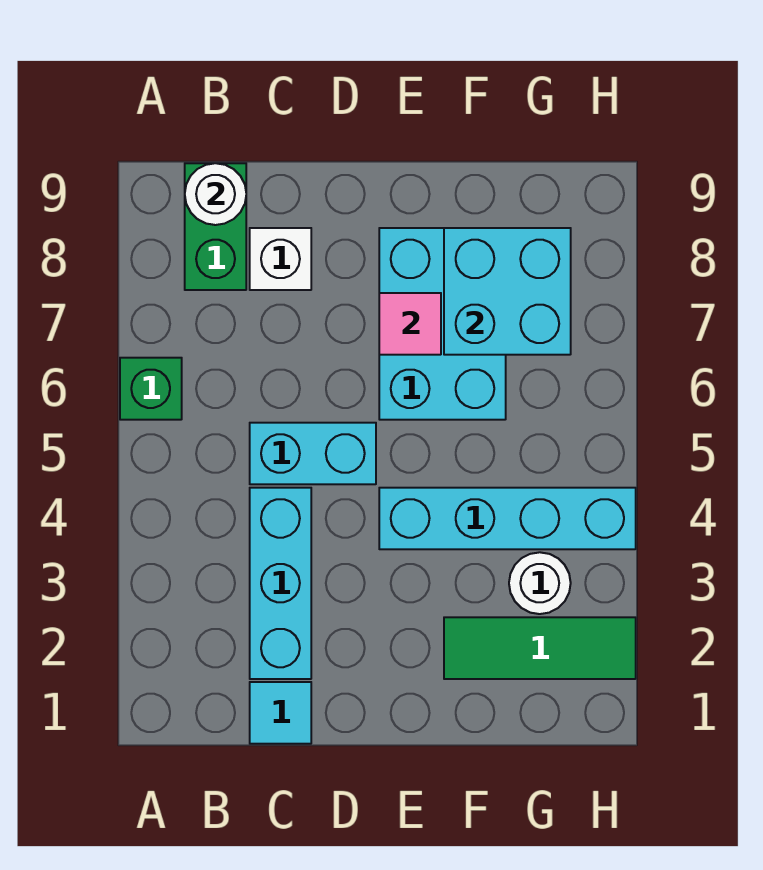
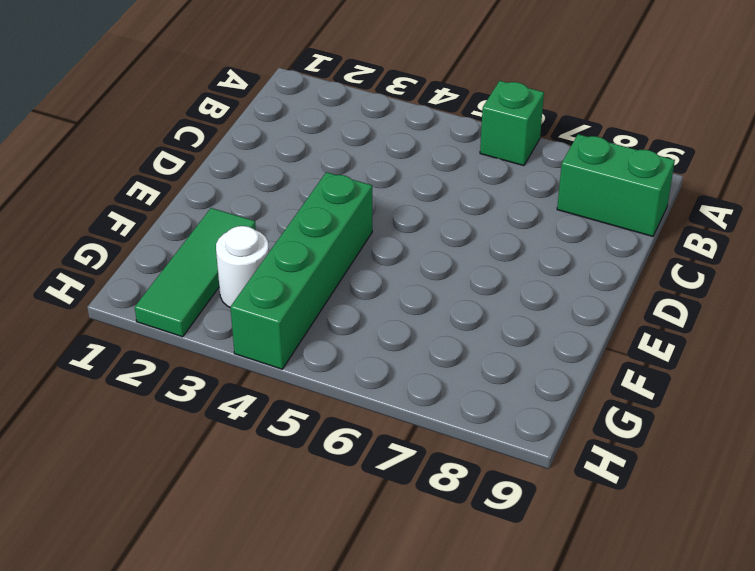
green 1x4 brick [230,172,372,369] -> cyan 1x4 brick [379,488,636,549]
none -> cyan 1x1 tile [250,682,311,744]
none -> cyan 1x3 brick [250,488,311,679]
none -> cyan 1x2 brick [250,423,376,484]

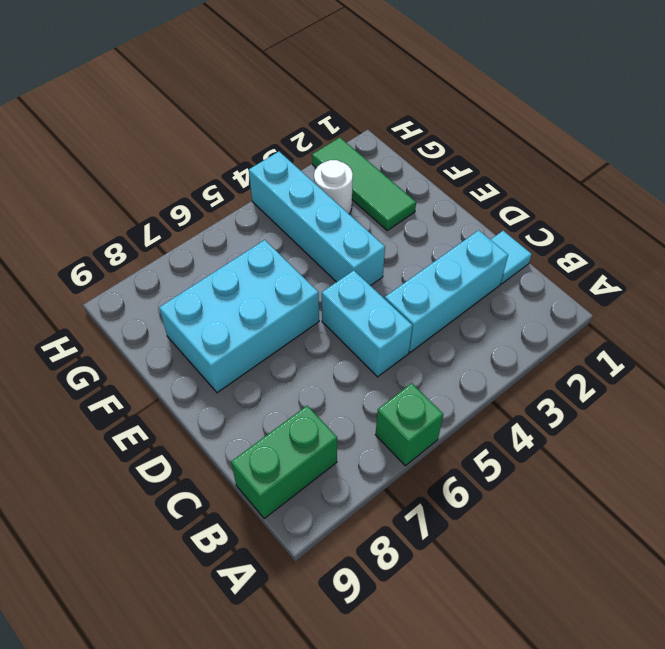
none -> white 1x1 brick [250,228,311,290]
none -> white 1x1 round brick [185,163,246,225]
none -> pink 1x1 tile [379,293,441,355]

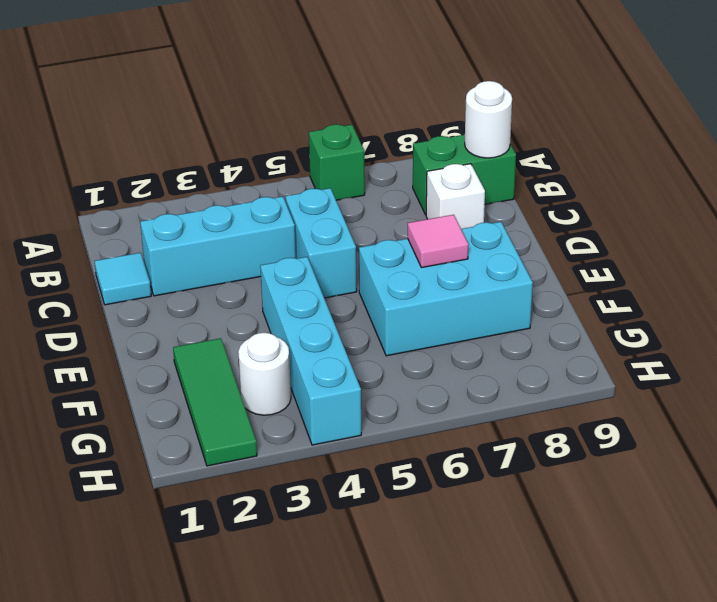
none -> cyan 2x2 brick [444,228,571,355]

